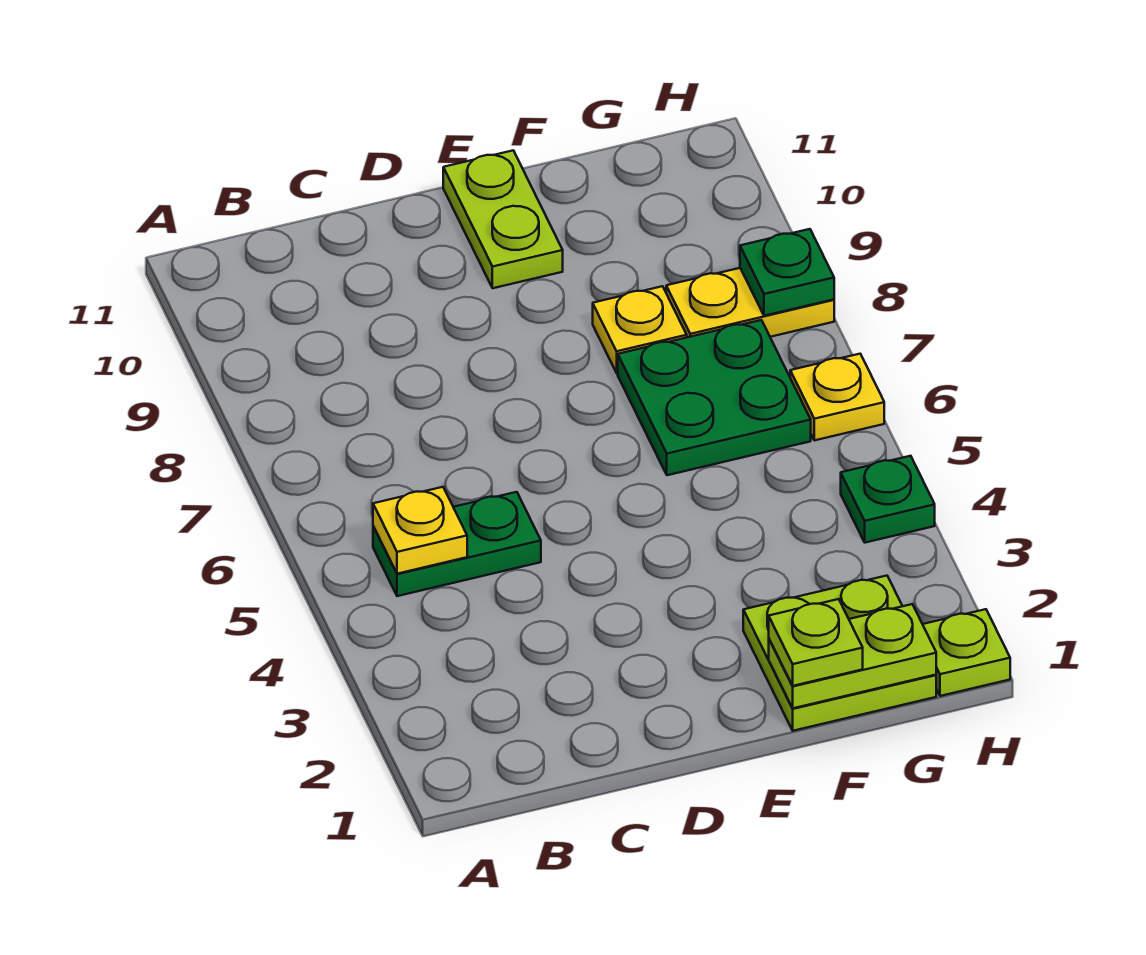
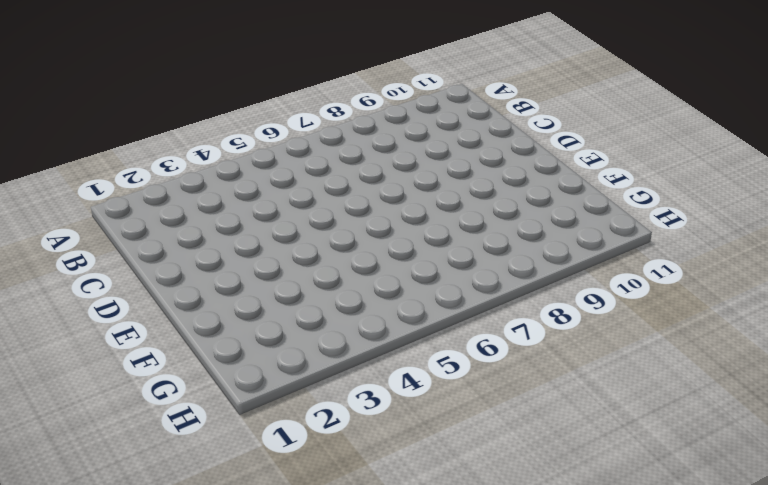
none -> green 1x2 plate [373,492,541,596]
none -> lime 1x2 plate [443,150,563,288]
none -> lime 2x2 plate [743,576,936,731]

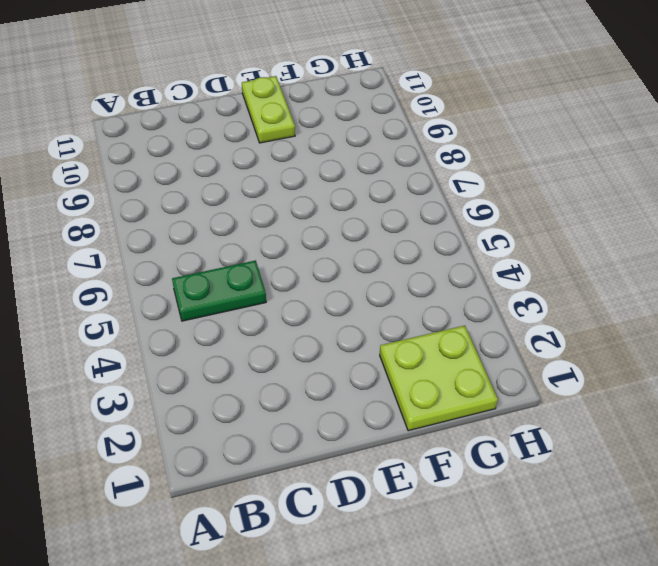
none -> green 2x2 plate [618,320,811,475]
none -> yellow 1x1 plate [593,286,687,373]
none -> yellow 1x2 plate [666,268,834,337]

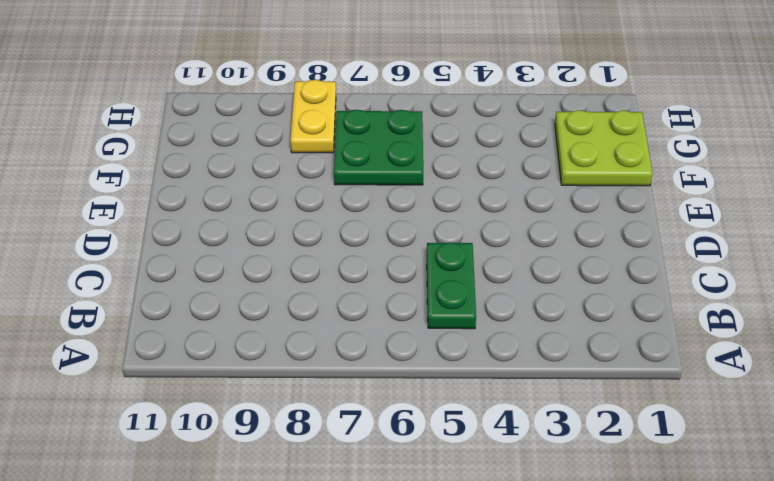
none -> lime 1x2 plate [443,150,563,288]
none -> yellow 1x1 plate [593,286,687,373]
none -> lime 1x1 plate [923,609,1010,696]

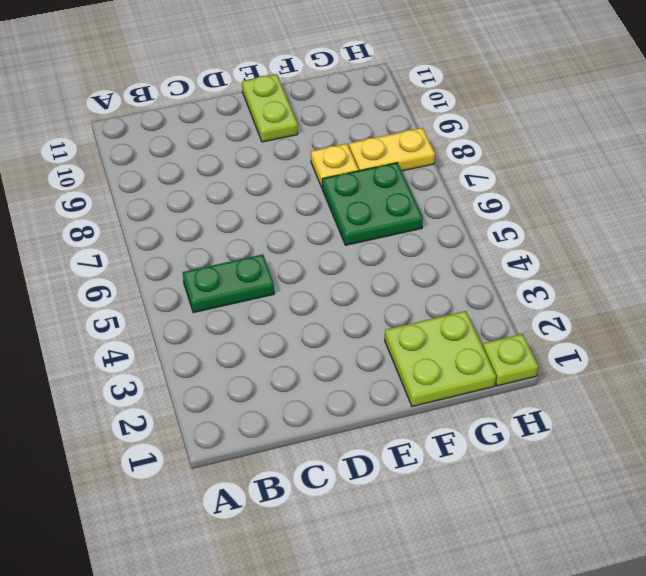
none -> green 1x1 plate [841,456,935,543]
none -> yellow 1x1 plate [790,354,884,440]
none -> yellow 1x1 plate [373,487,467,574]

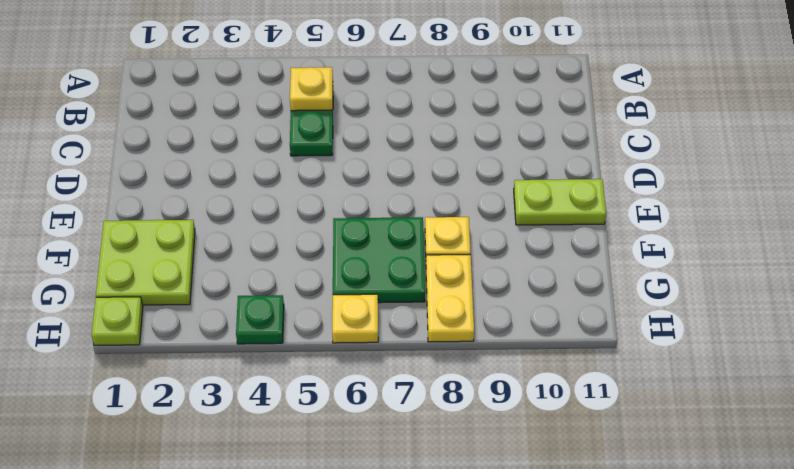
none -> lime 1x2 plate [769,604,936,708]
none -> green 1x1 plate [740,229,834,316]
none -> lime 1x1 plate [769,599,863,686]

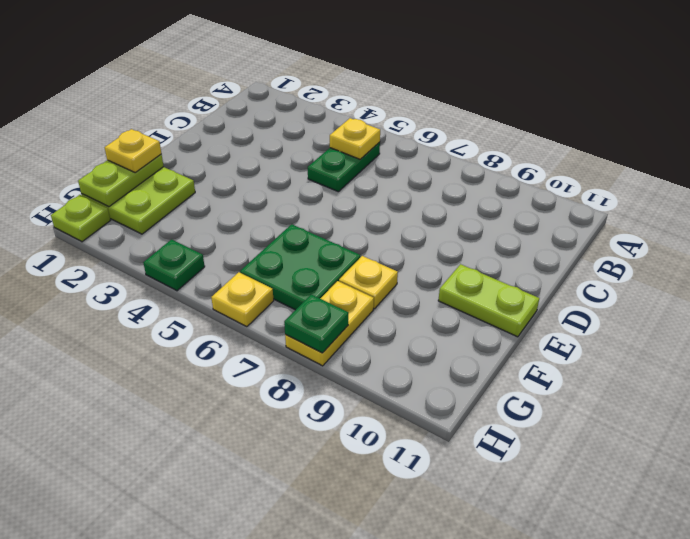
yellow 1x1 plate [105,129,161,173] -> lime 1x1 plate [769,599,863,686]

